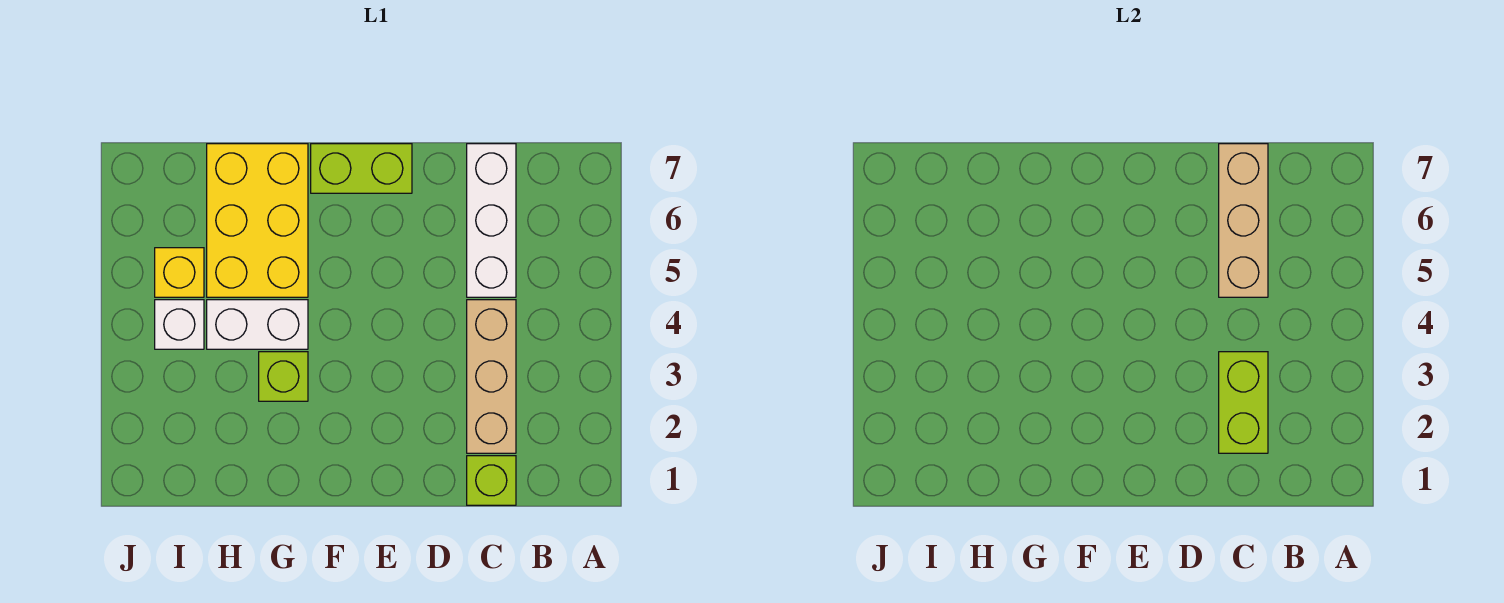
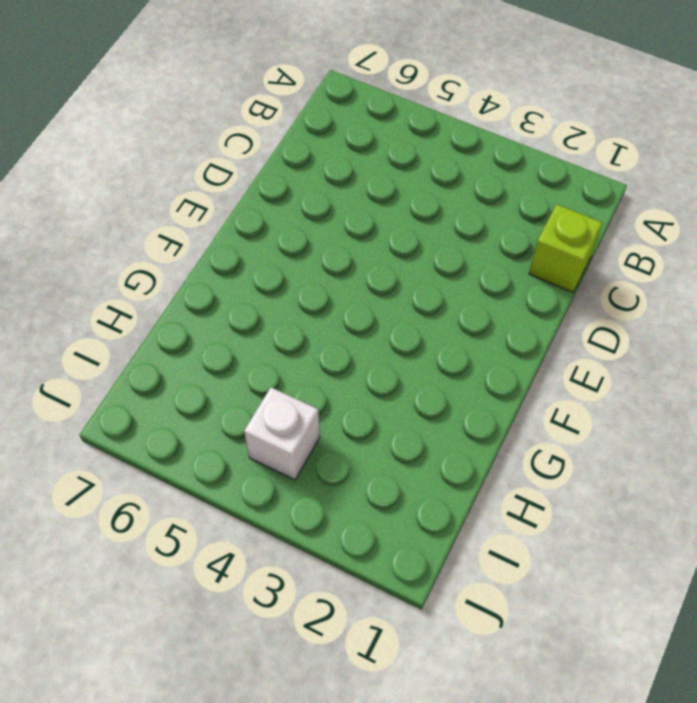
none -> tan 1x3 brick [467,300,516,453]
none -> white 1x3 brick [467,144,516,297]

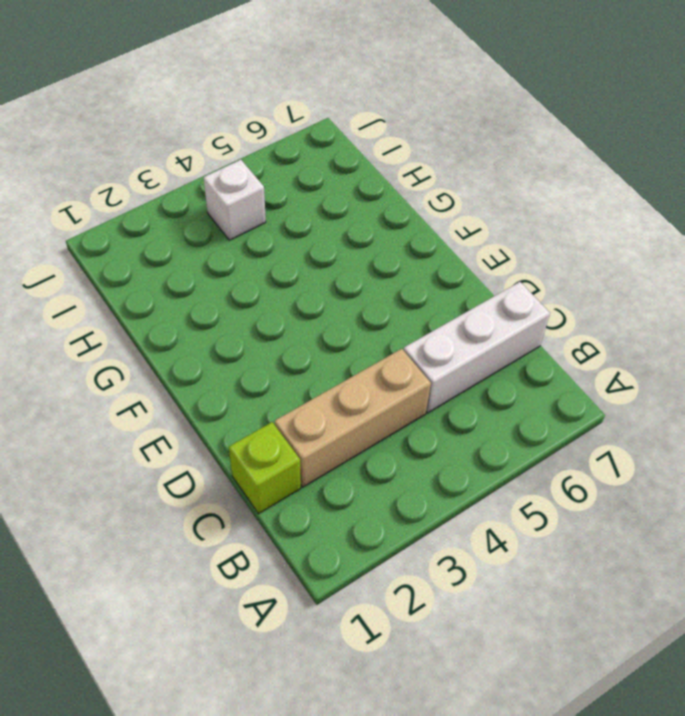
none -> lime 1x2 brick [311,144,412,193]
none -> lime 1x1 brick [259,352,308,401]

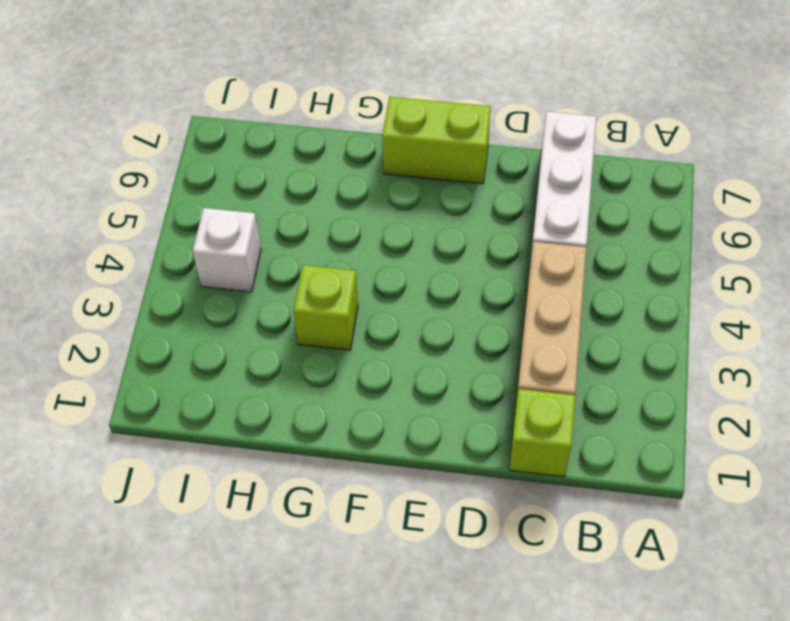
none -> white 1x2 brick [207,300,308,349]
none -> yellow 2x3 brick [207,144,308,297]

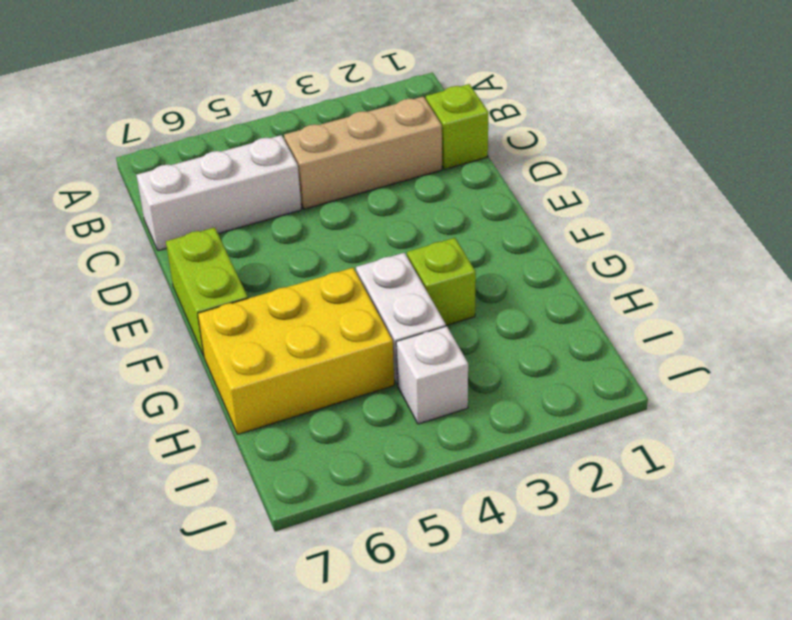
none -> yellow 1x1 brick [155,248,204,297]
none -> lime 1x2 brick [1219,352,1268,453]

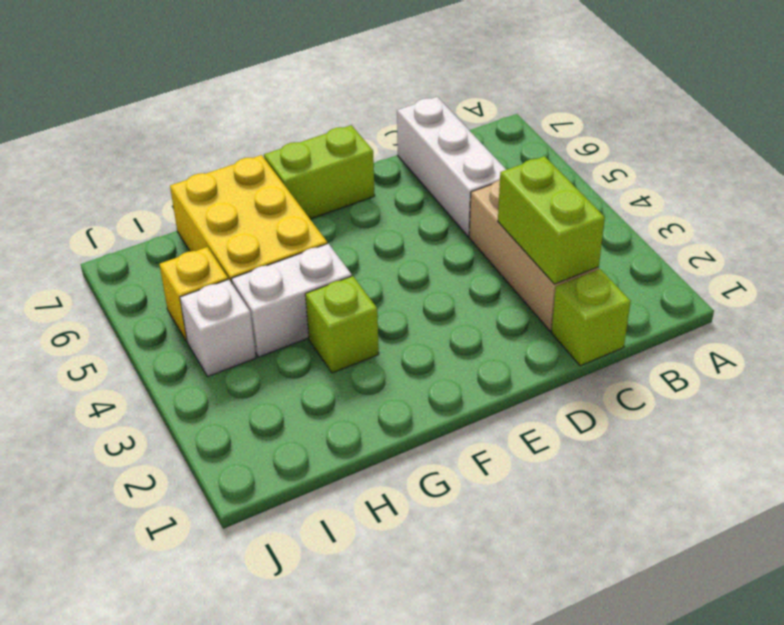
none -> tan 1x3 brick [1219,144,1268,297]

